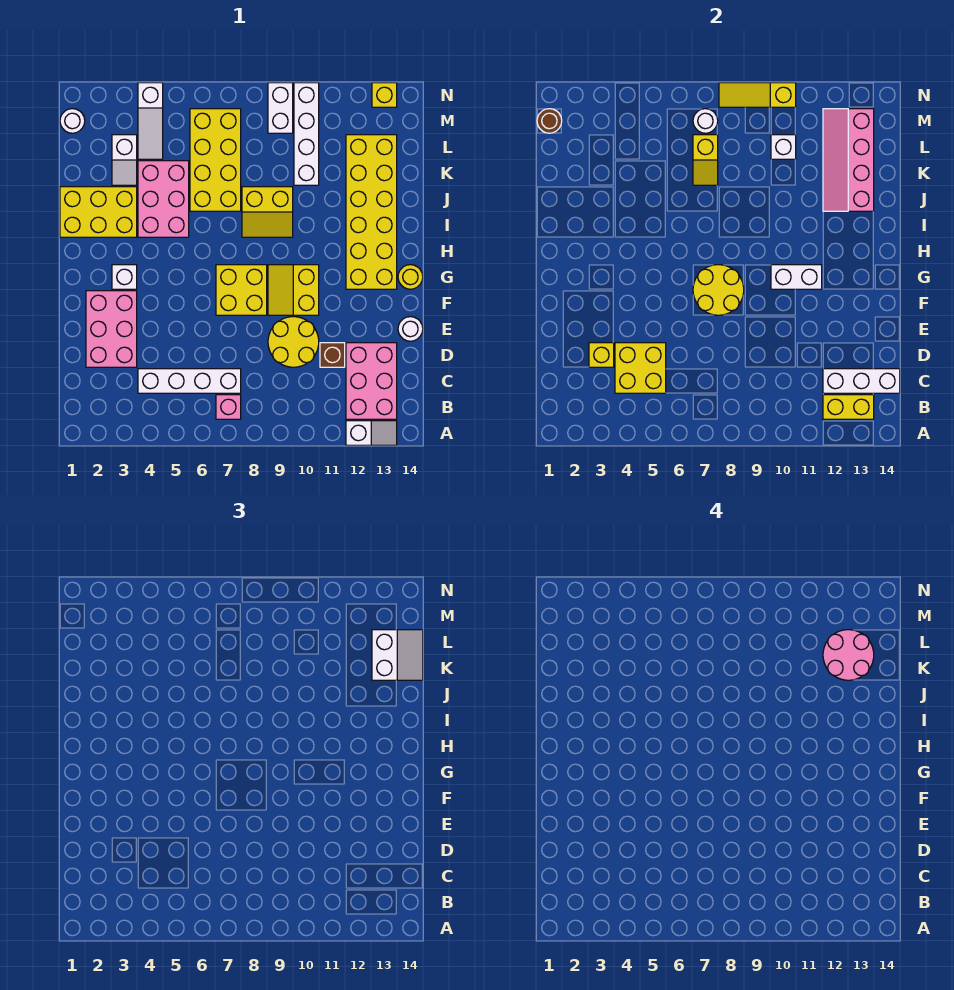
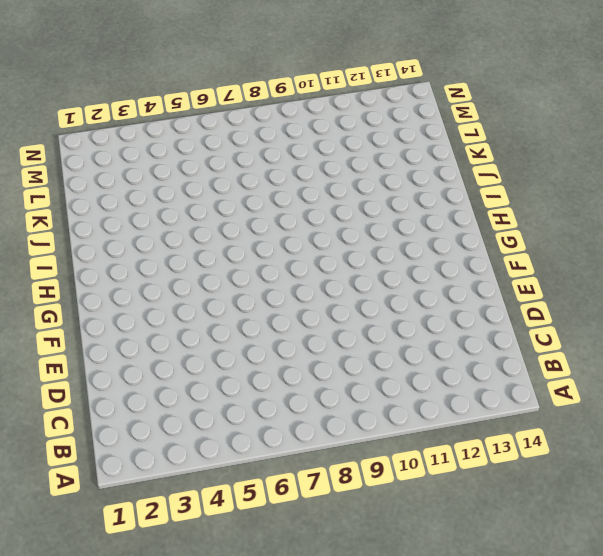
none -> white 1x2 slope [346,421,397,445]
none -> pink 1x1 brick [216,395,241,419]
none -> pink 2x3 brick [346,343,397,419]
none -> white 1x4 brick [138,369,241,393]

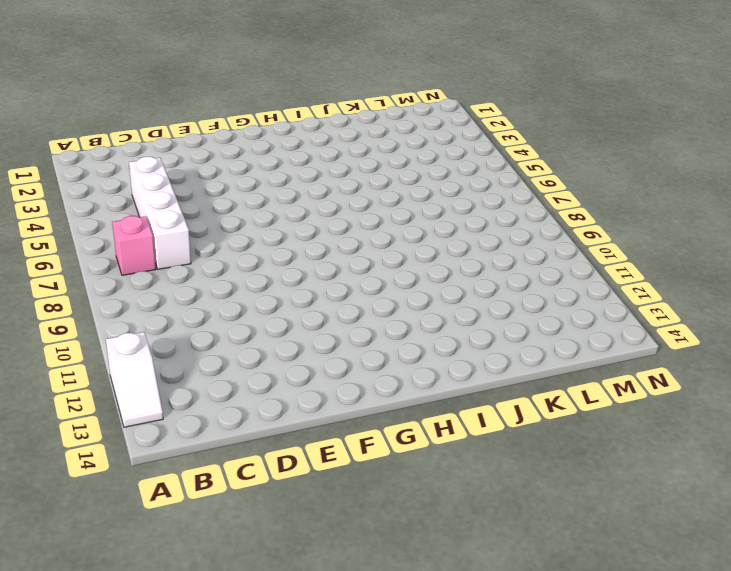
none -> pink 2x3 brick [346,343,397,419]
none -> pink 2x3 brick [86,291,137,367]
none -> yellow 2x2 round brick [268,317,319,367]
none -> brown 1x1 brick [320,343,345,367]

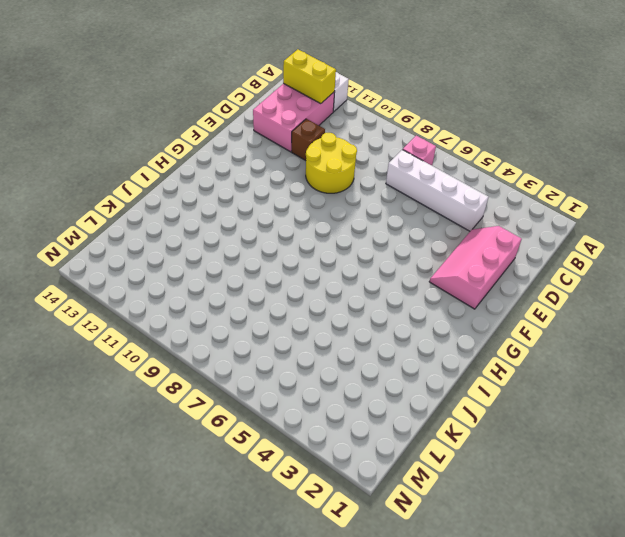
pink 2x3 slope [429,226,521,309] -> pink 2x3 brick [86,291,137,367]
none -> white 1x1 round brick [398,317,423,341]
none -> yellow 2x2 brick [216,265,267,315]
none -> yellow 2x2 slope [268,265,319,315]
none -> white 1x1 brick [112,265,137,289]

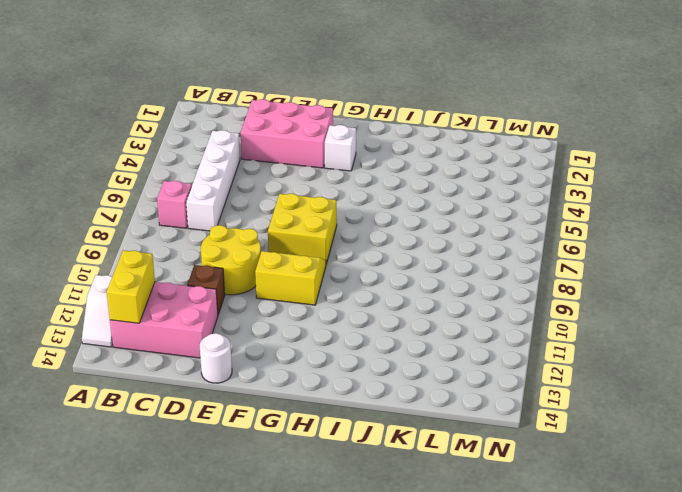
none -> yellow 2x6 brick [346,135,397,289]
none -> yellow 1x1 round brick [398,265,423,289]
none -> yellow 2x3 brick [60,187,137,237]
none -> pink 2x3 brick [138,161,189,237]

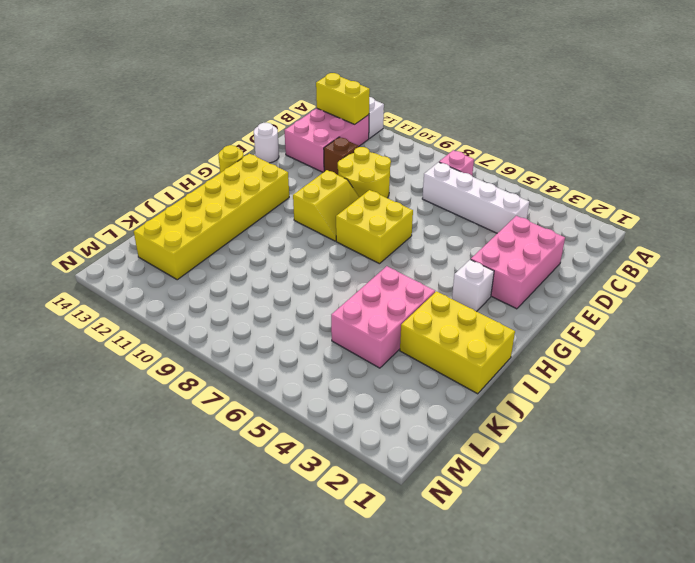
none -> yellow 2x2 slope [242,187,293,237]
none -> yellow 2x4 brick [190,109,241,211]
none -> white 1x2 slope [112,135,137,185]
none -> white 1x4 brick [294,83,319,185]

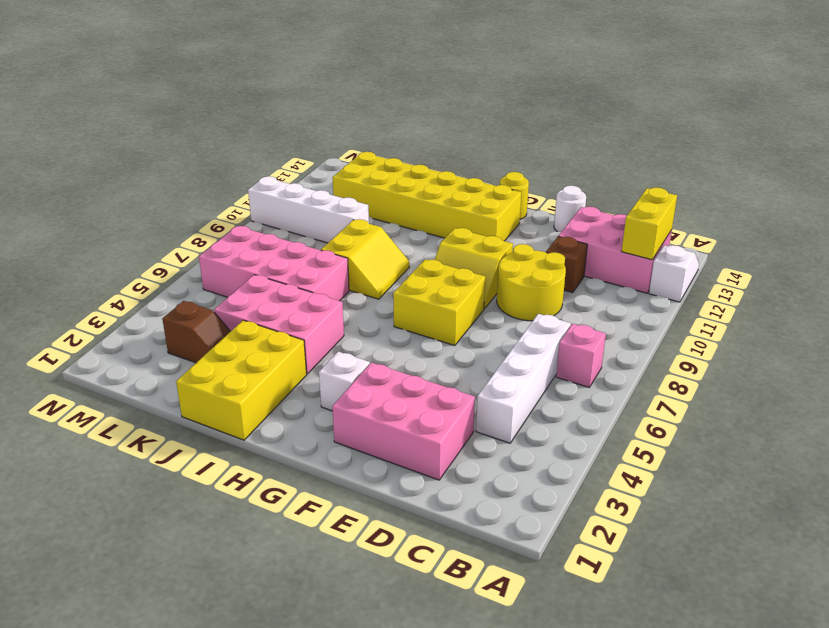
pink 2x4 brick [199,226,349,301] -> yellow 2x4 brick [190,109,241,211]
brown 1x2 slope [162,301,231,363] -> white 1x2 slope [112,135,137,185]
none -> white 1x3 slope [138,83,163,159]
none -> white 1x1 round brick [60,109,85,133]
none -> white 1x2 brick [268,83,293,133]
none -> yellow 1x1 brick [372,83,397,107]

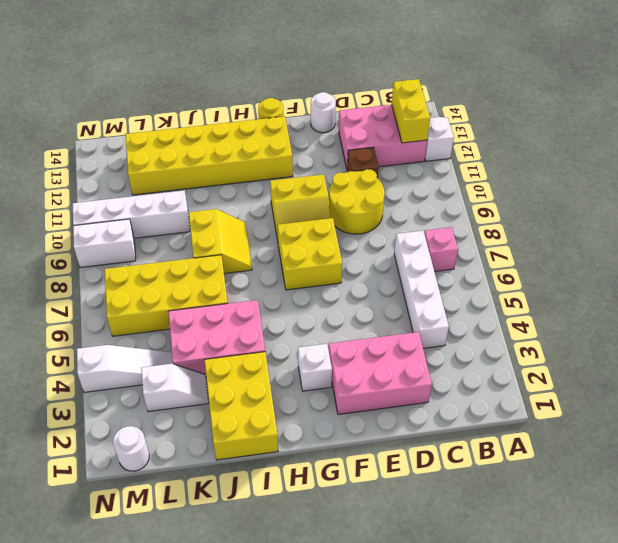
none -> yellow 1x1 brick [372,83,397,107]
none -> yellow 2x2 brick [615,343,666,393]
none -> white 1x3 brick [823,369,900,393]
none -> yellow 1x1 brick [589,343,614,367]

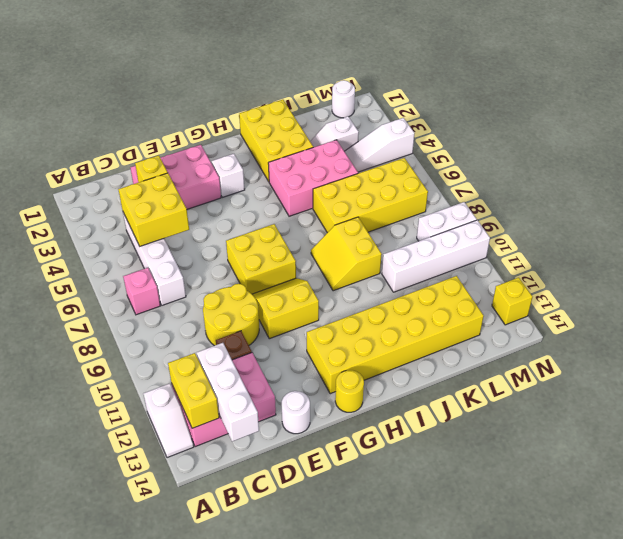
none -> yellow 2x2 round brick [693,265,744,315]
none -> white 1x2 brick [771,265,822,289]
none -> pink 2x4 slope [823,109,874,211]
none -> yellow 1x2 slope [693,135,718,185]

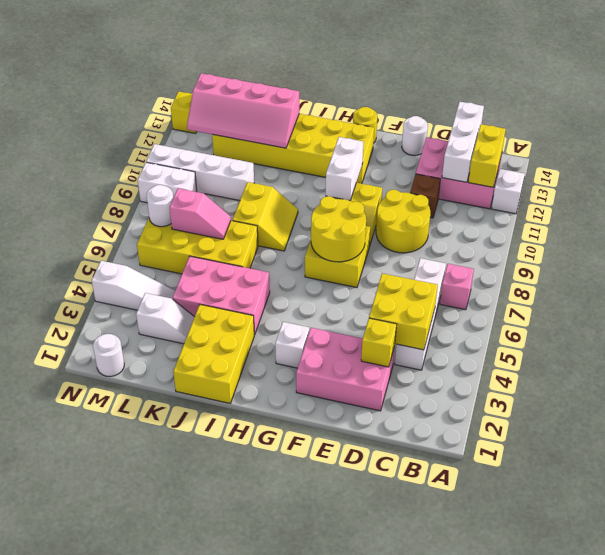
pink 1x2 slope [170,188,231,239] -> yellow 1x2 slope [693,135,718,185]
none -> white 1x1 brick [771,135,796,159]
none -> brown 1x1 round brick [537,109,562,133]
none -> yellow 1x3 slope [719,83,796,107]
none -> white 2x2 slope [372,630,423,680]

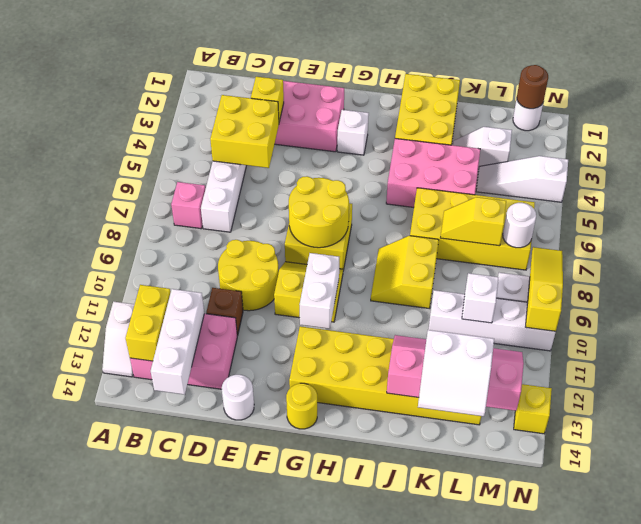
none -> pink 2x2 round brick [823,630,874,680]

